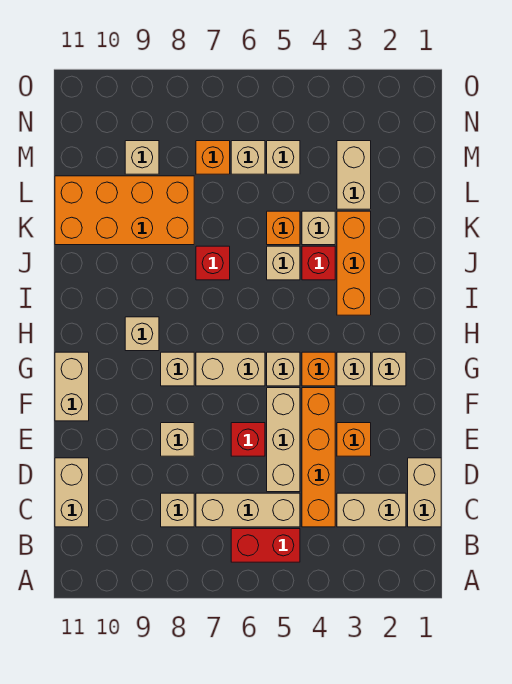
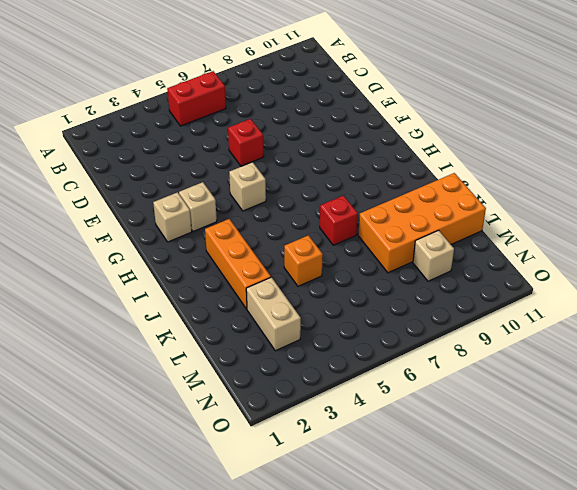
none -> tan 1x2 brick [408,458,441,527]
none -> tan 1x2 brick [337,493,406,527]
none -> orange 1x4 brick [302,388,335,527]
none -> tan 1x3 brick [196,493,300,527]

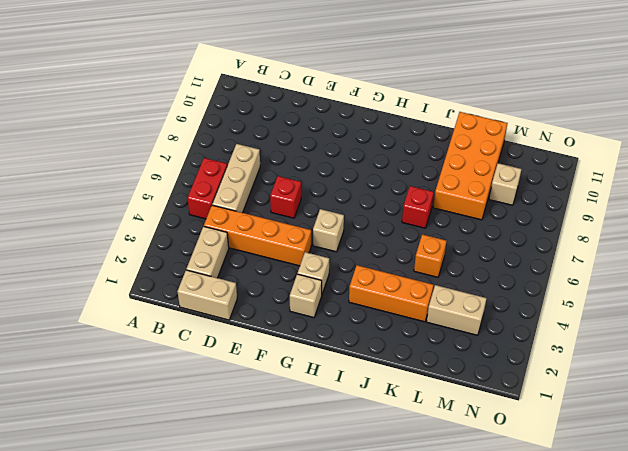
none -> tan 1x1 brick [161,493,194,527]
none -> tan 1x2 brick [55,458,89,527]
none -> tan 1x3 brick [267,388,300,492]
none -> orange 1x1 brick [337,423,371,456]

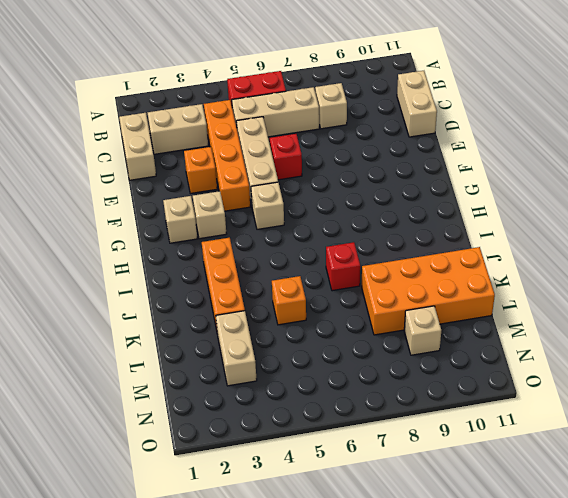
none -> tan 1x1 brick [161,423,194,456]
none -> tan 1x2 brick [55,352,89,421]
none -> orange 1x1 brick [302,352,335,386]
none -> tan 1x2 brick [196,352,265,386]

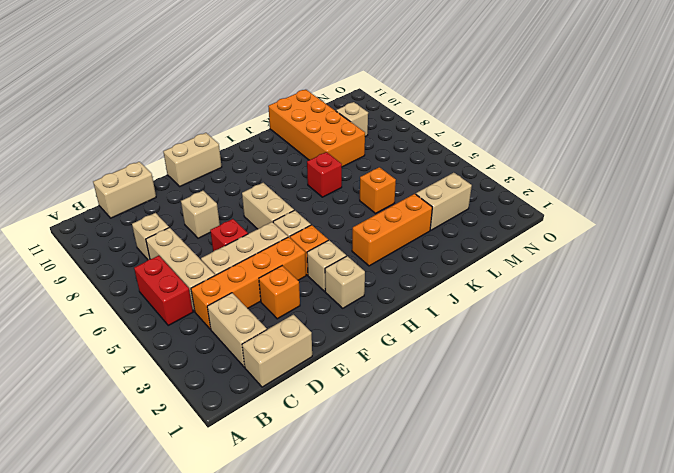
none -> tan 1x1 brick [161,352,194,386]
none -> tan 1x1 brick [125,317,159,351]
none -> red 1x1 brick [302,246,335,280]
none -> tan 1x1 brick [267,246,300,280]

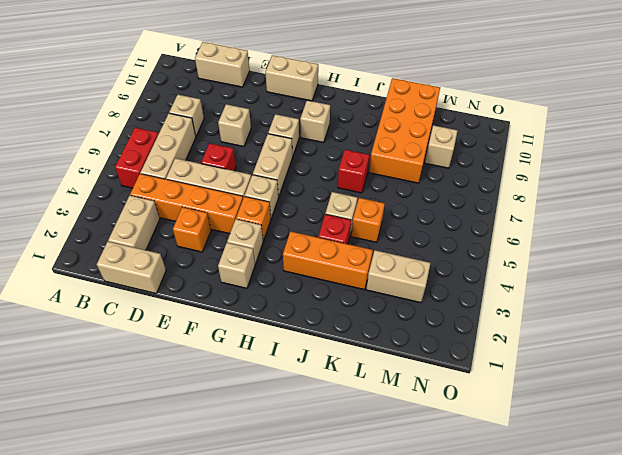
none -> tan 1x1 brick [302,211,335,245]
none -> tan 1x1 brick [267,141,300,174]
none -> tan 1x1 brick [231,141,265,174]
none -> orange 1x1 brick [196,141,230,174]

